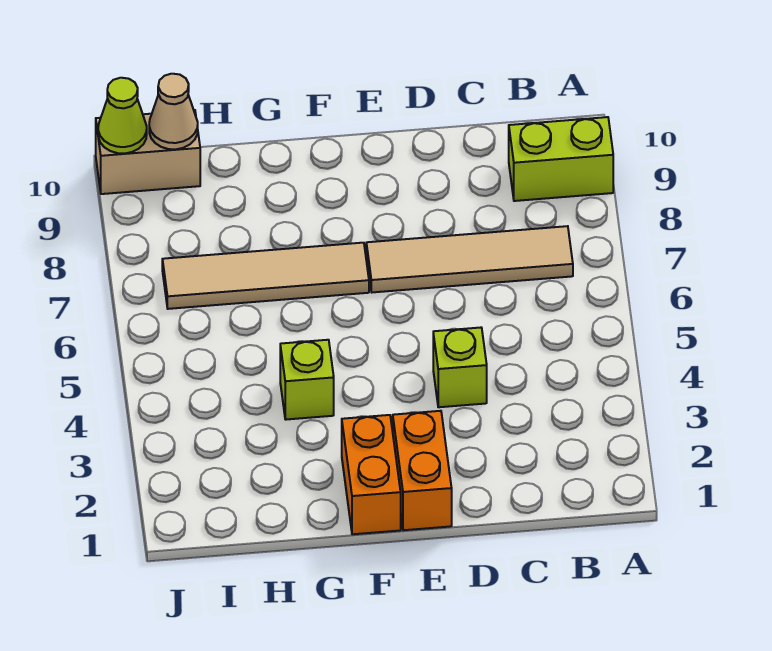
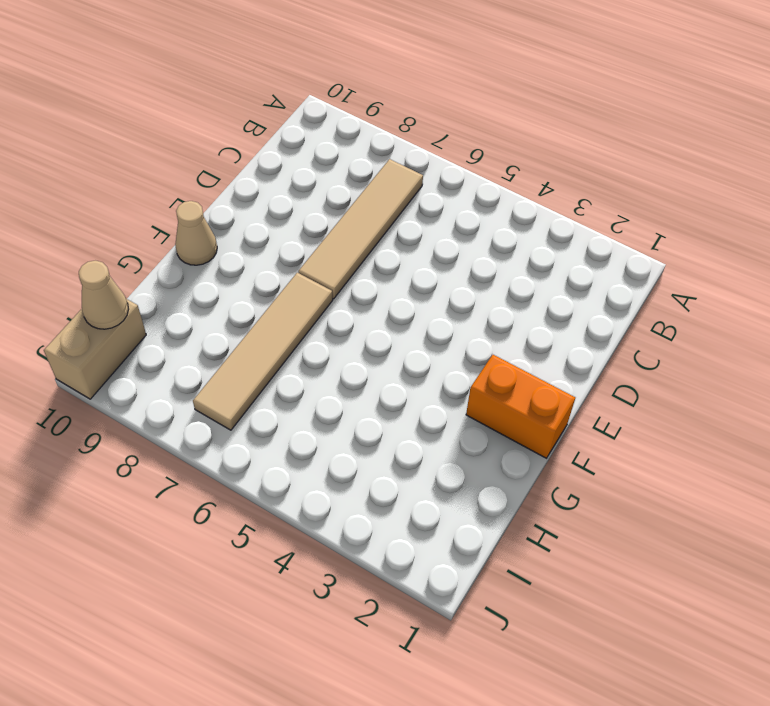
tan 1x1 cone [175,201,217,265] -> none
none -> lime 1x2 brick [509,117,613,201]
none -> lime 1x1 brick [433,328,487,407]

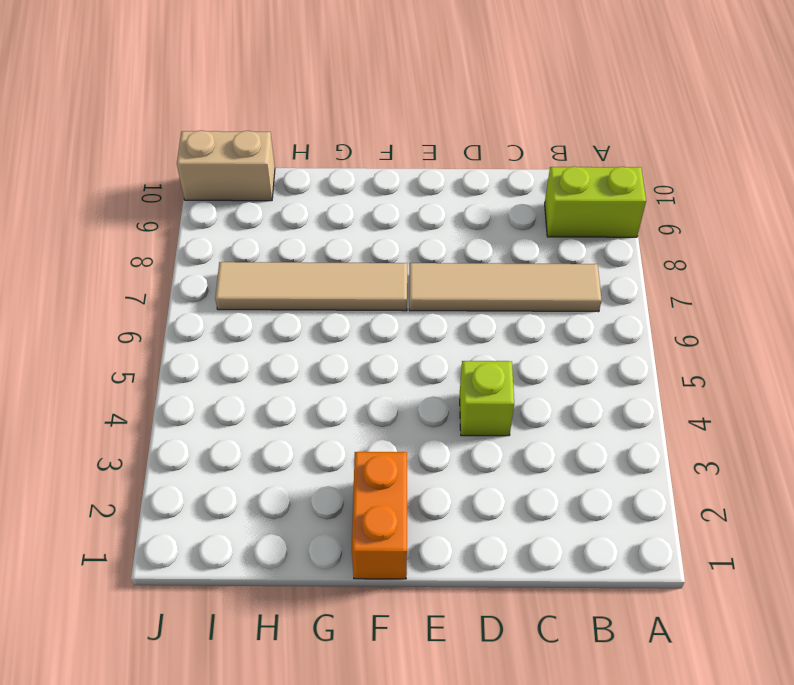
none -> orange 1x2 brick [393,411,452,530]
none -> lime 1x1 brick [280,340,334,420]

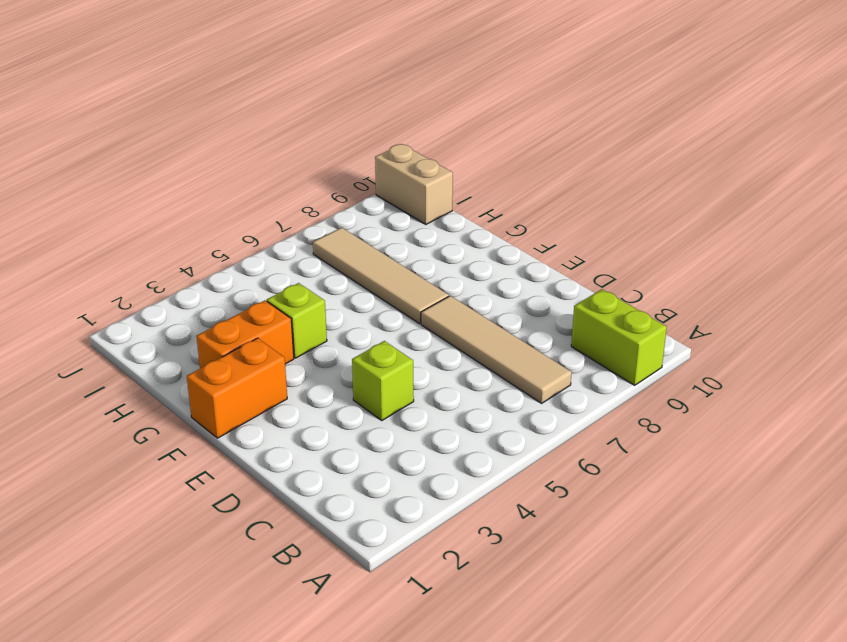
orange 1x2 brick [196,301,294,368] -> orange 1x2 brick moved to [393,411,452,530]
none -> tan 1x1 cone [149,74,198,149]
none -> lime 1x1 cone [98,78,147,153]

